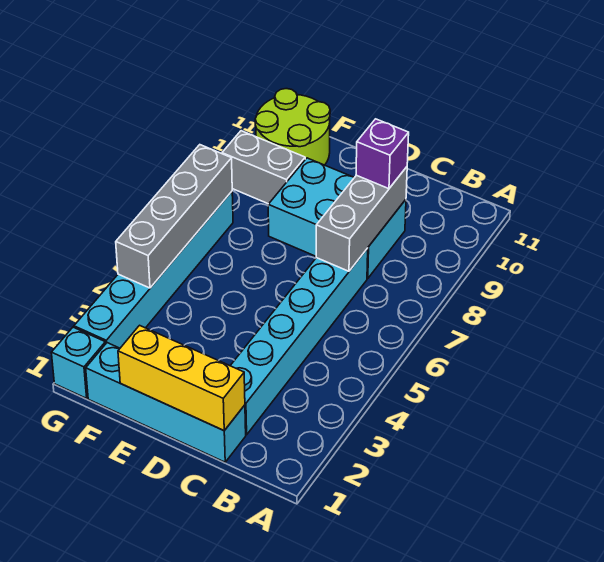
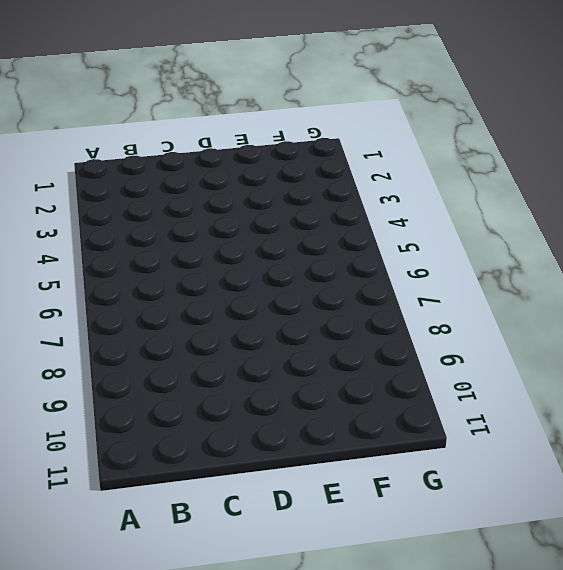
none -> cyan 1x4 brick [86,343,246,462]
none -> cyan 1x6 brick [230,248,368,435]

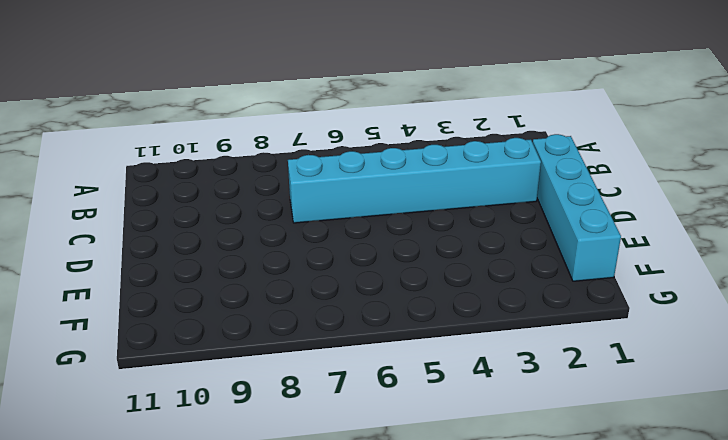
none -> cyan 2x3 brick [268,158,406,278]
none -> grey 1x2 brick [222,131,305,204]

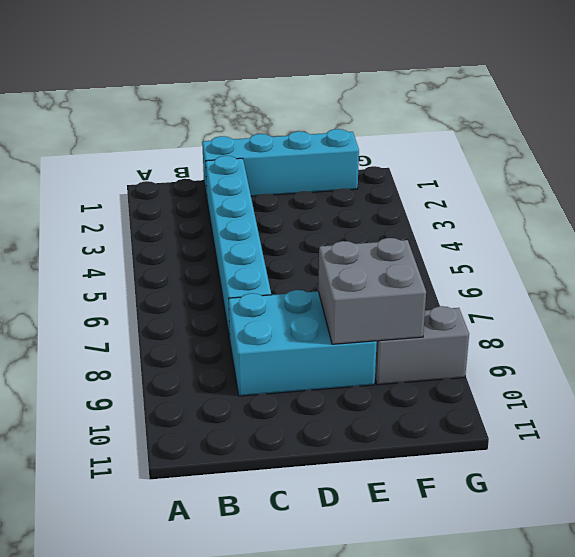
grey 2x2 brick [318,238,426,344] -> none
none -> lime 2x2 round brick [255,89,330,165]
none -> cyan 1x1 brick [51,327,105,398]

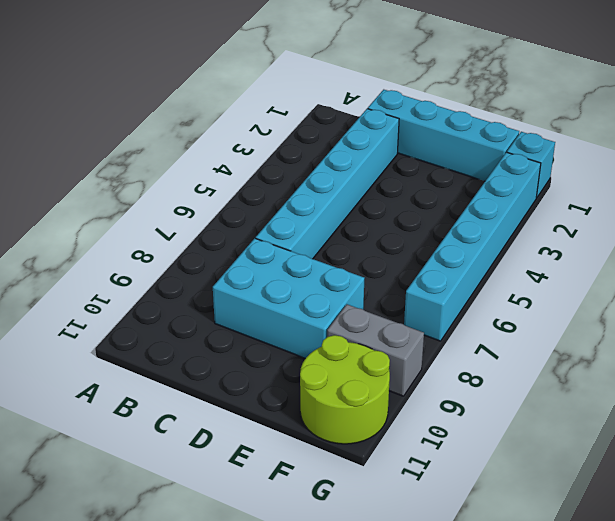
none -> yellow 1x3 brick [118,325,245,431]
none -> grey 1x3 brick [316,167,407,271]

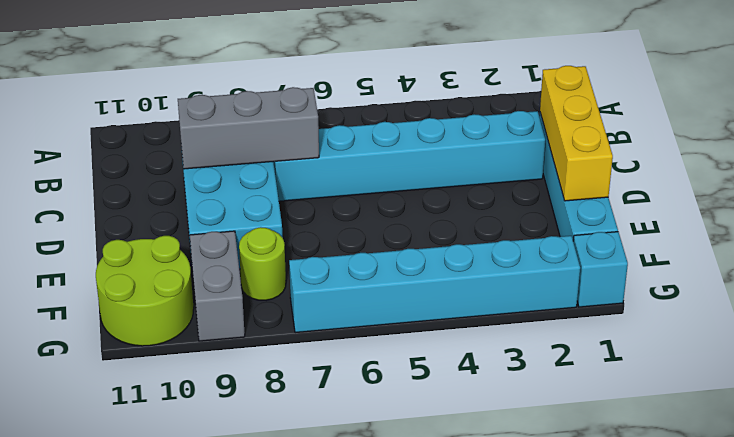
lime 1x1 round brick [239,227,286,300] -> none
none -> grey 1x4 brick [116,145,232,288]
none -> purple 1x1 brick [356,119,409,189]

